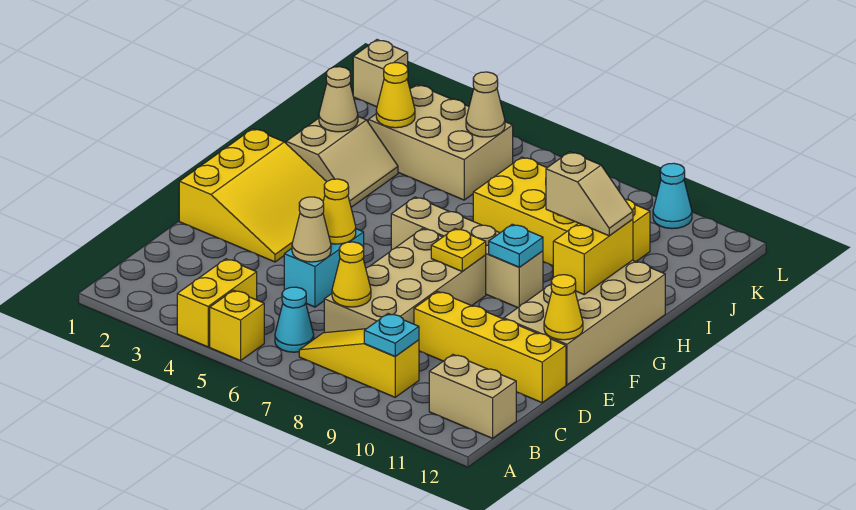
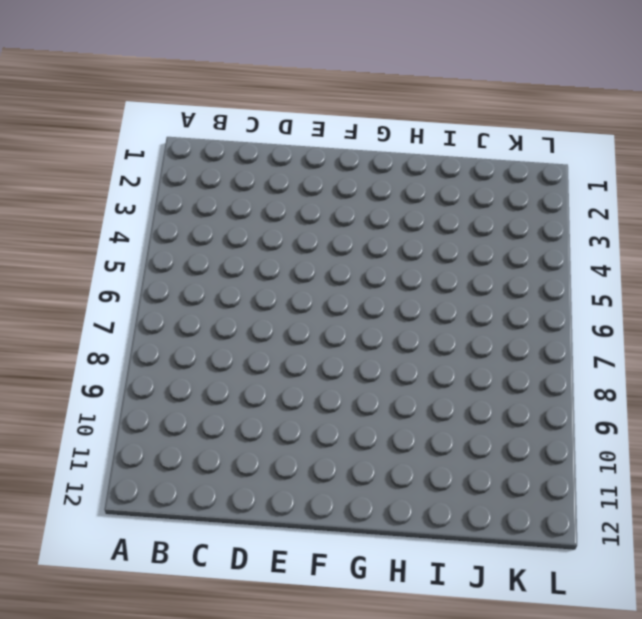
none -> yellow 1x2 brick [177,259,257,347]
none -> yellow 1x1 brick [210,290,264,361]
none -> cyan 1x1 cone [275,287,314,352]

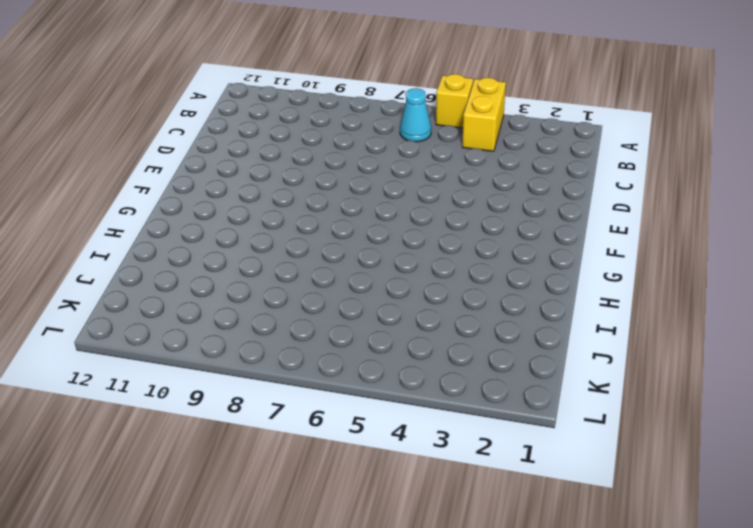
none -> yellow 1x3 slope [299,329,419,397]
none -> tan 1x2 brick [429,355,516,438]
none -> tan 2x4 brick [324,229,486,333]

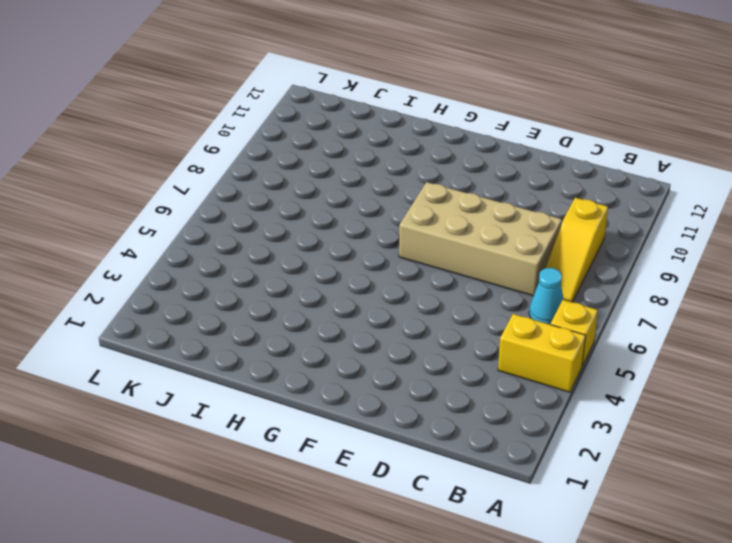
none -> tan 1x2 brick [429,355,516,438]
none -> cyan 1x2 brick [284,229,364,307]
none -> yellow 1x4 brick [414,292,566,403]

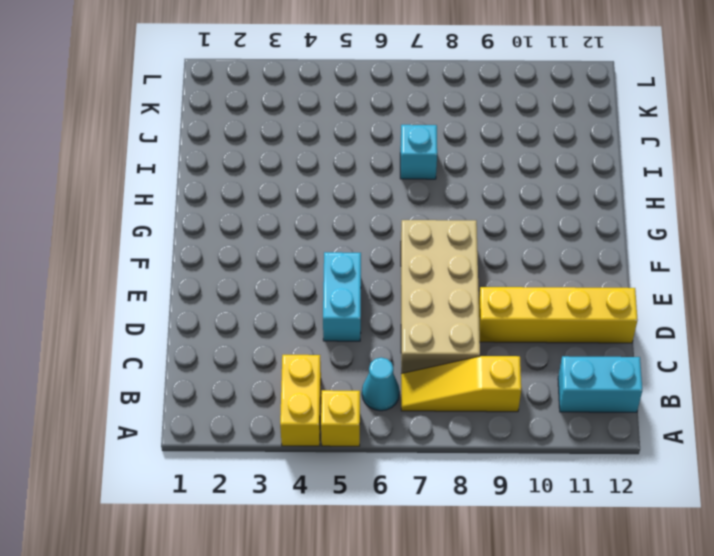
cyan 1x2 brick [558,356,642,412] -> tan 1x2 brick [429,355,516,438]
cyan 1x1 brick [400,125,437,179] -> yellow 2x4 brick [473,157,650,266]
none -> yellow 3x3 slope [179,129,327,262]
none -> tan 2x4 brick [504,260,665,385]
none -> tan 1x4 brick [391,197,543,308]

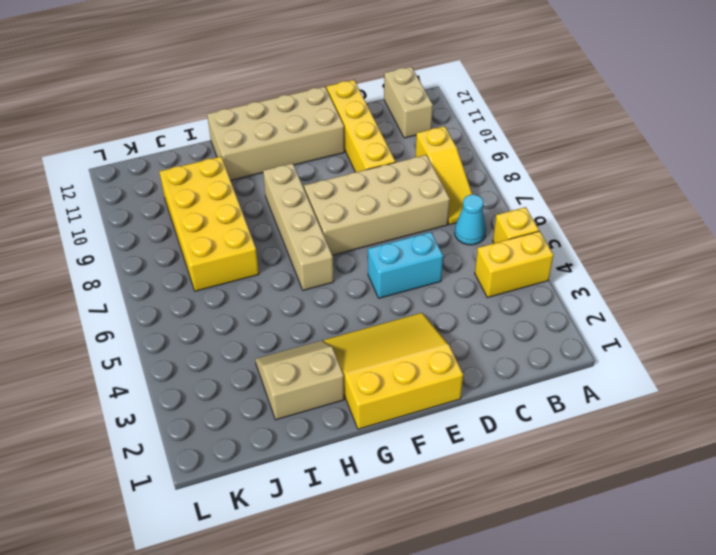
none -> tan 2x3 brick [368,85,513,200]
none -> tan 1x1 brick [353,40,408,107]
none -> cyan 1x1 cone [653,163,692,229]

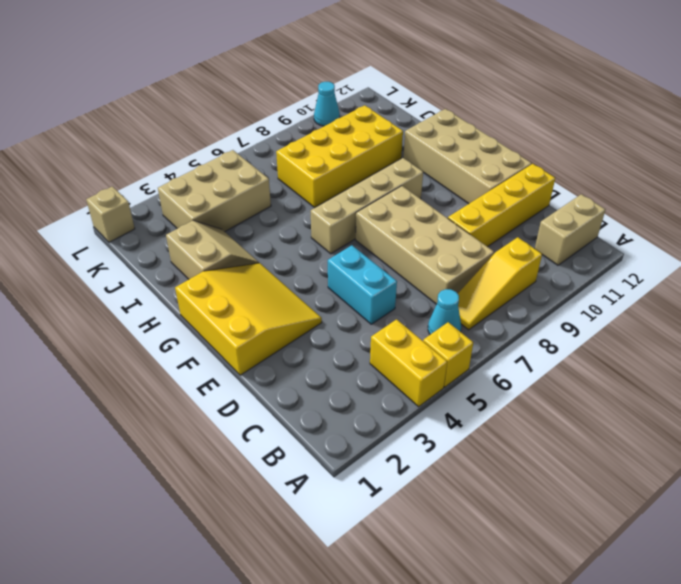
none -> cyan 1x1 plate [364,314,419,356]
none -> yellow 1x1 cone [332,242,371,307]
none -> tan 1x1 cone [292,197,331,262]

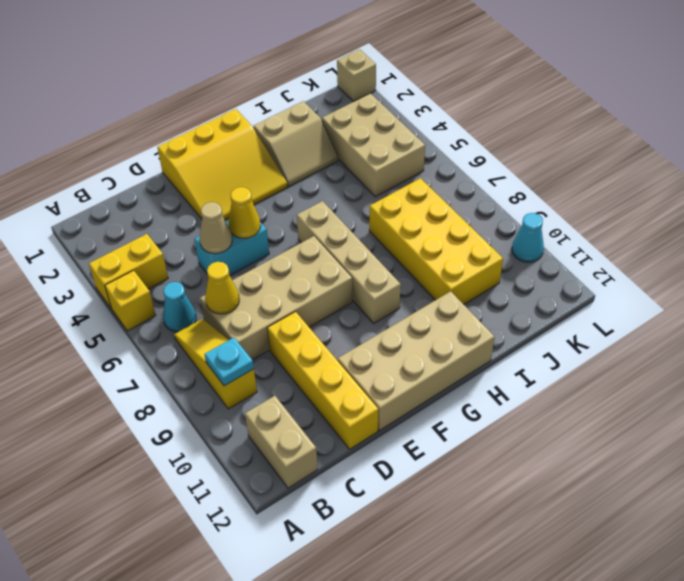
none -> yellow 1x1 cone [544,275,583,340]
none -> yellow 1x1 plate [431,229,486,271]
none -> cyan 1x1 plate [489,224,543,267]

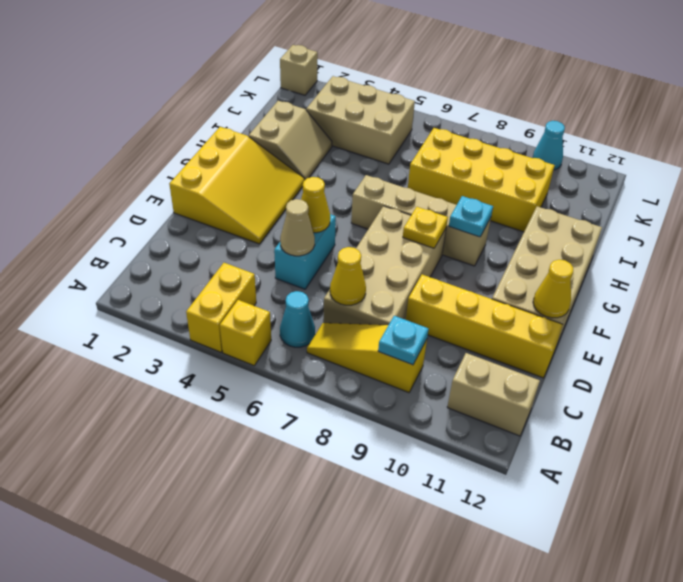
none -> yellow 1x2 brick [553,219,633,294]
none -> tan 1x1 cone [319,67,358,132]
none -> yellow 1x1 cone [376,63,415,128]

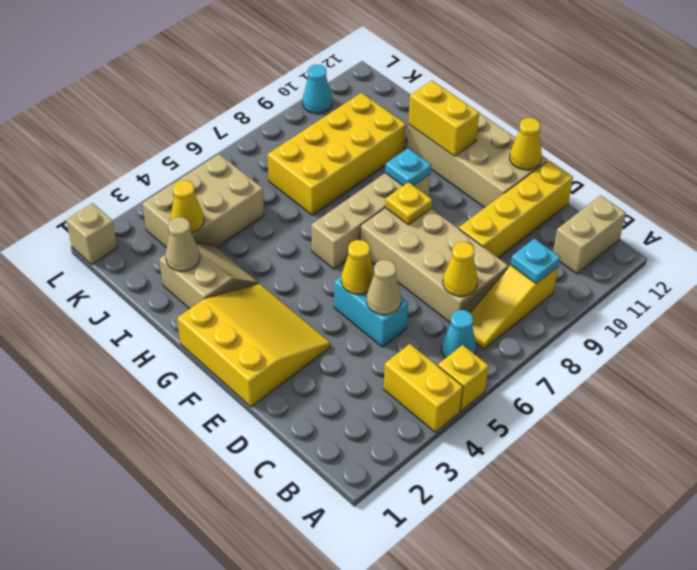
none -> tan 1x1 cone [466,72,505,137]
none -> tan 1x2 slope [546,152,633,236]

